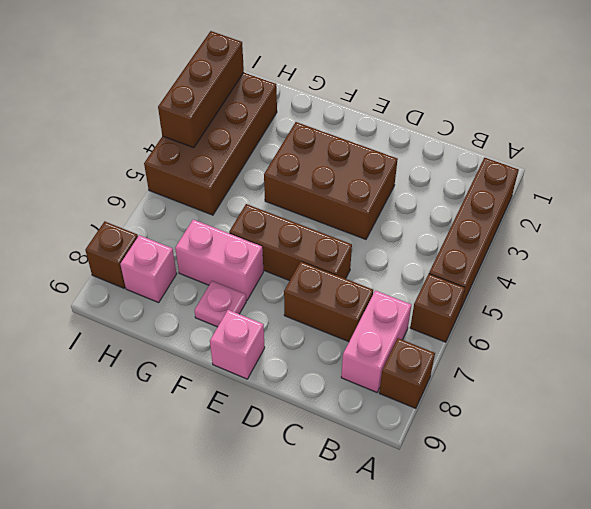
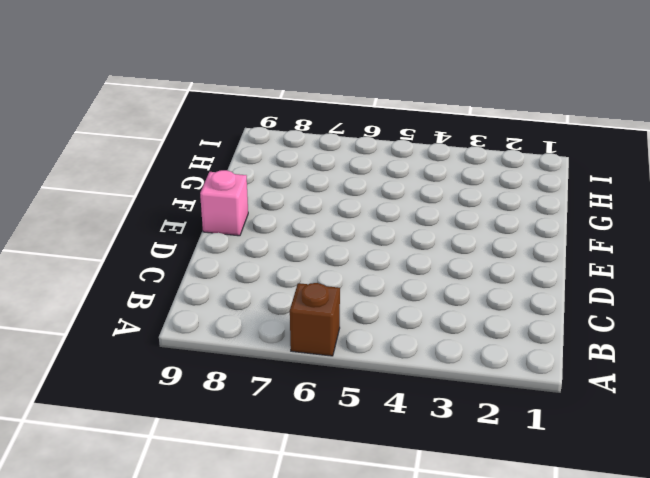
none -> brown 1x4 brick [429,157,519,310]
none -> brown 1x1 brick [379,338,435,408]
none -> pink 1x2 brick [341,290,411,392]

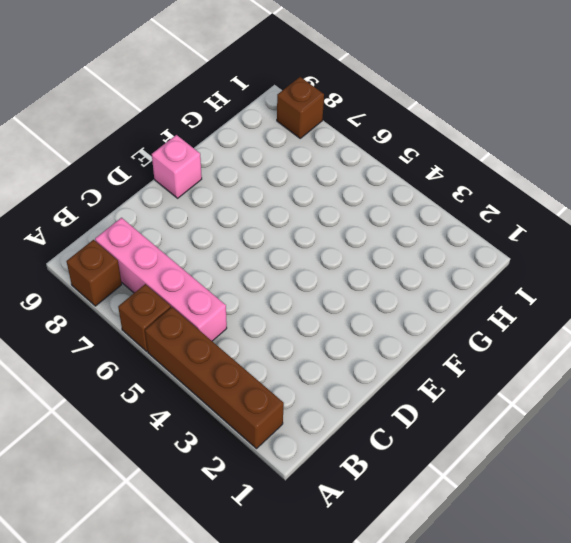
pink 1x4 brick [95,218,227,341] -> pink 1x2 brick [341,290,411,392]
none -> brown 1x2 brick [284,262,373,342]
none -> brown 2x3 brick [264,122,398,239]
none -> brown 1x3 brick [229,204,352,281]

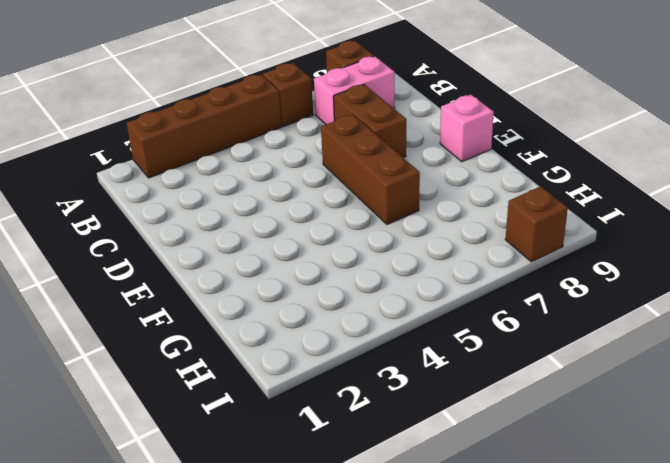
none -> brown 2x3 brick [264,122,398,239]
none -> pink 1x2 brick [175,219,263,300]
none -> pink 1x1 plate [194,281,246,327]

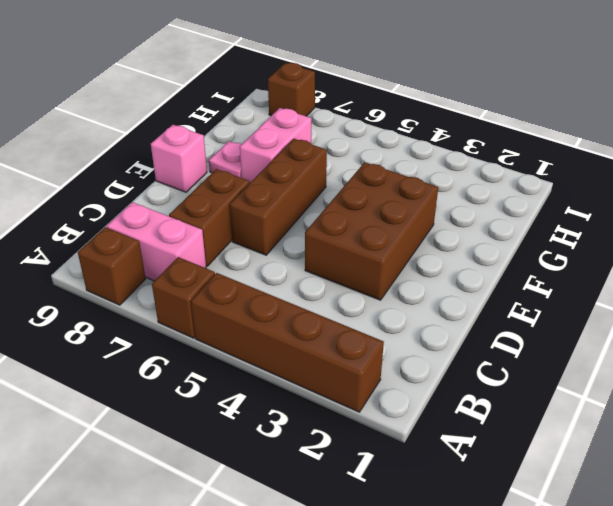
none -> brown 2x4 brick [144,73,277,215]
none -> pink 1x1 brick [120,235,177,303]
none -> brown 1x3 brick [158,31,244,148]

